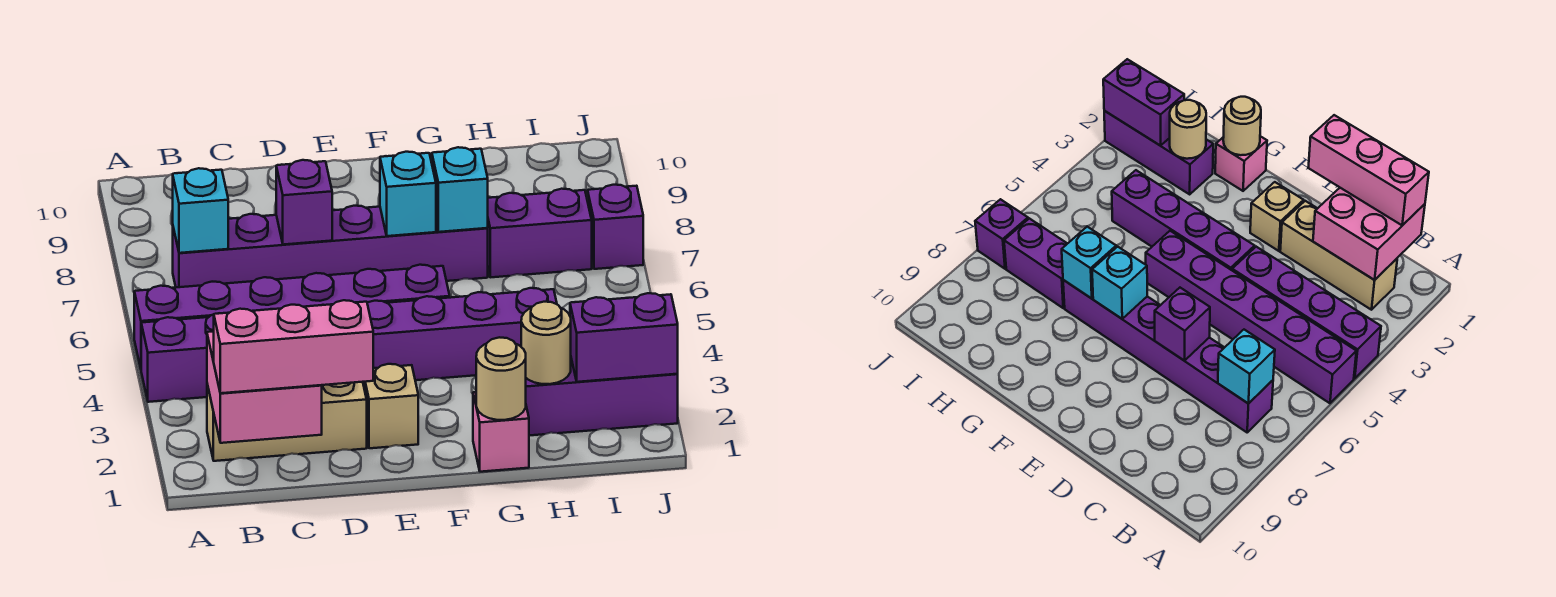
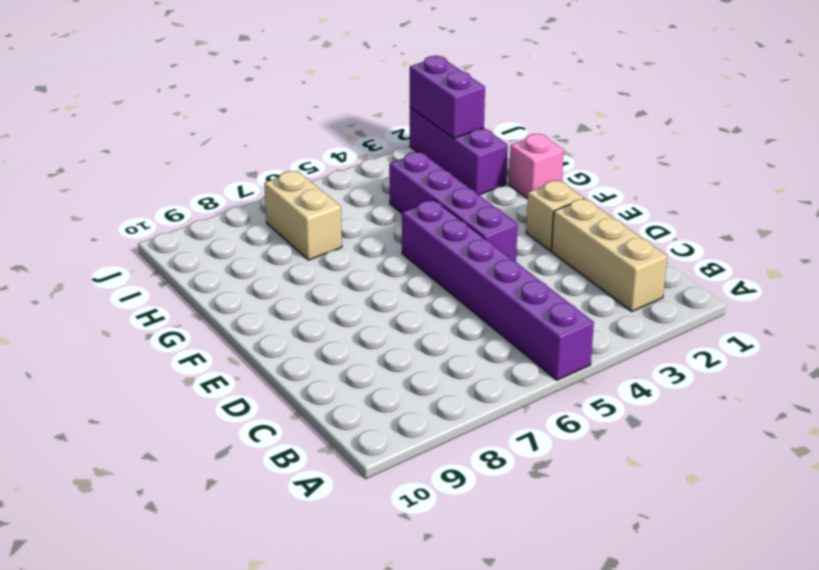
tan 1x2 brick [264,171,342,260] -> purple 1x2 brick [488,189,592,277]
none -> purple 1x4 brick [141,313,219,402]
none -> purple 1x6 brick [173,206,488,287]
none -> purple 1x1 brick [588,185,643,269]

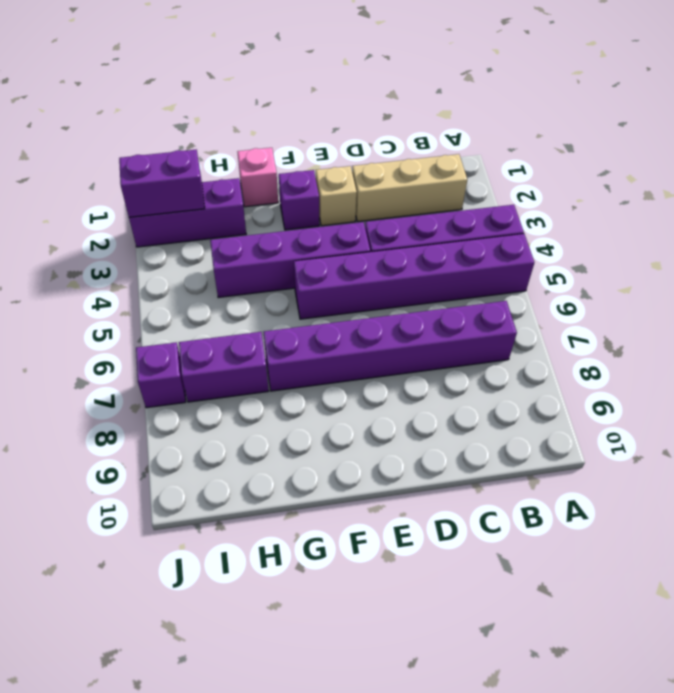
purple 1x1 brick [279,170,319,230] -> purple 1x1 brick moved to [276,160,332,245]
none -> pink 2x2 brick [207,331,322,443]
none -> cyan 1x1 brick [173,168,228,253]
none -> cyan 1x1 brick [380,152,436,236]

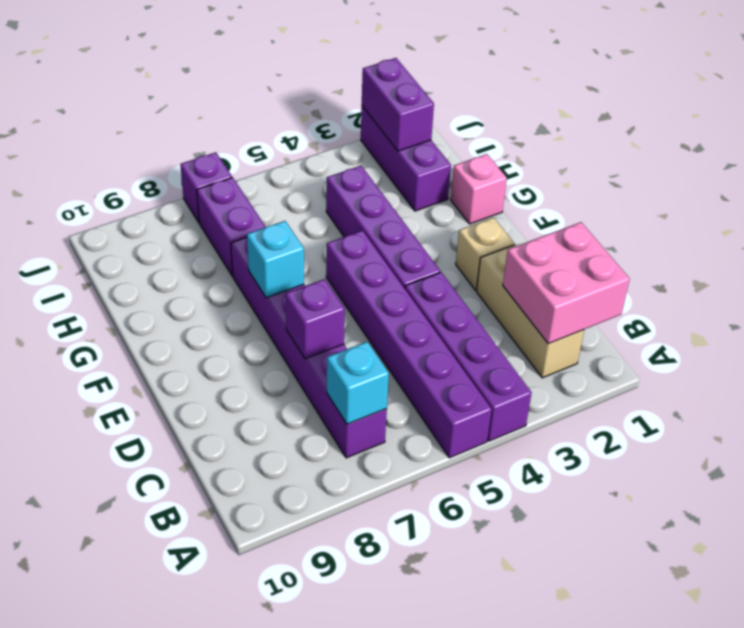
none -> tan 1x1 round brick [476,337,526,420]
none -> cyan 1x1 brick [432,147,488,232]
none -> tan 1x1 round brick [521,302,571,384]

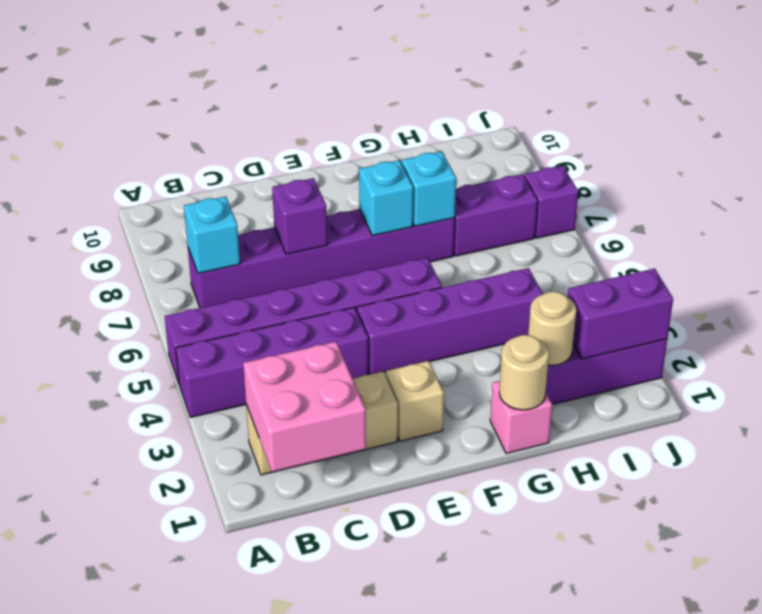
none -> pink 1x3 brick [214,300,373,393]

